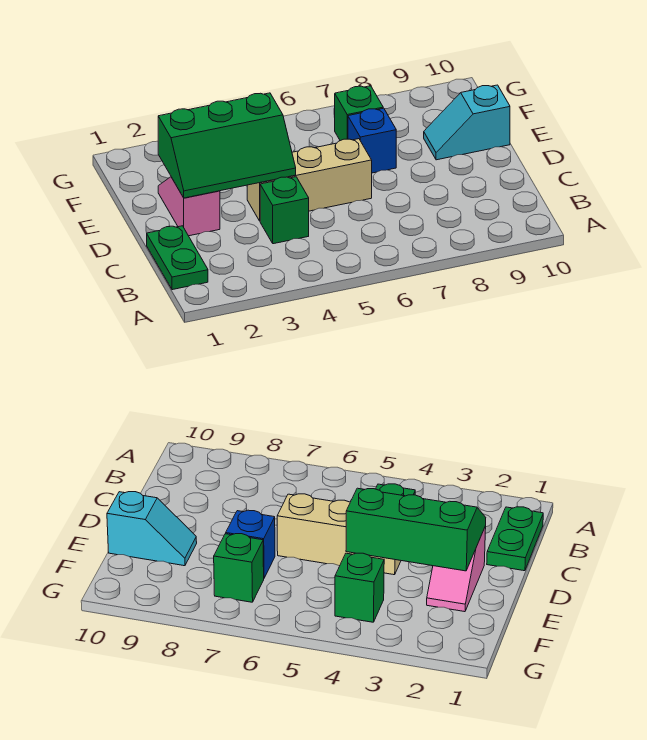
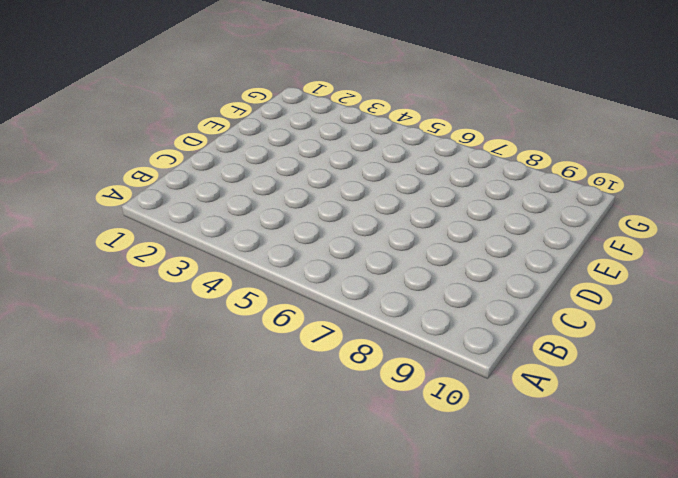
none -> green 1x2 plate [147,226,208,290]
none -> green 1x1 brick [260,177,309,244]

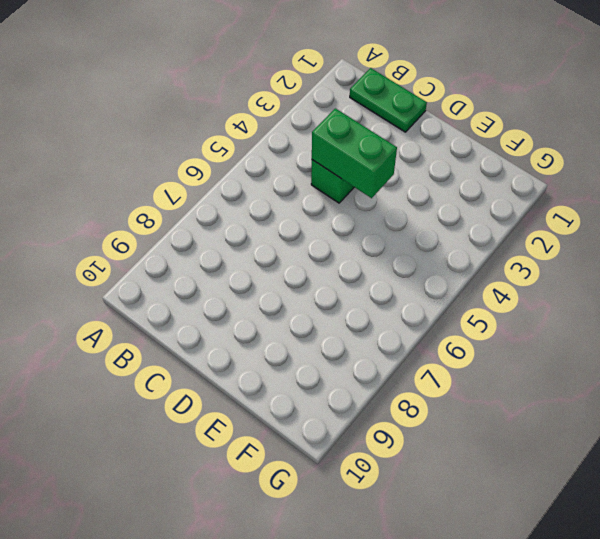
green 1x2 brick [312,108,397,198] -> green 2x3 slope [158,93,296,198]
none -> pink 1x2 slope [158,177,220,236]
none -> tan 1x3 brick [247,139,372,221]

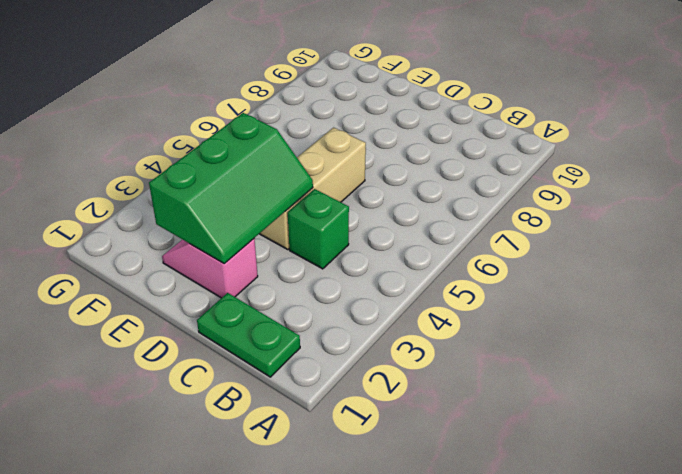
none -> blue 1x1 brick [348,108,396,173]
none -> cyan 1x2 slope [424,85,510,160]

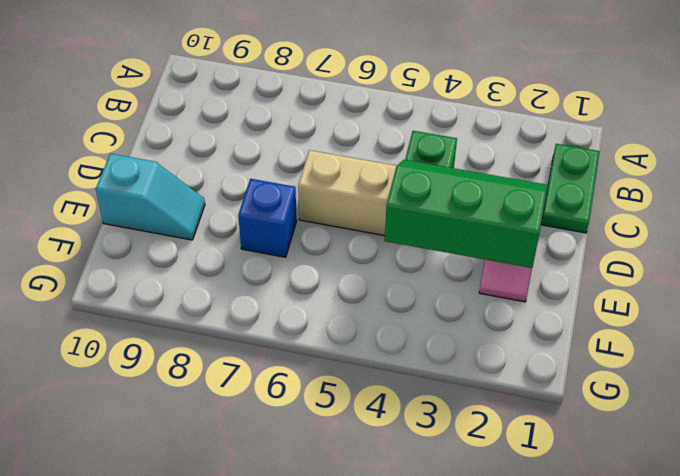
none -> green 1x1 brick [335,553,384,622]
none -> green 1x1 brick [335,86,383,141]

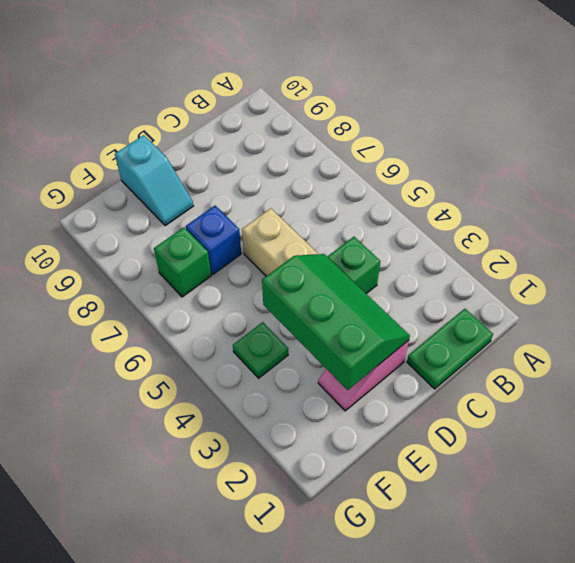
green 1x1 plate [233,322,288,378] -> green 1x1 brick [335,553,384,622]

